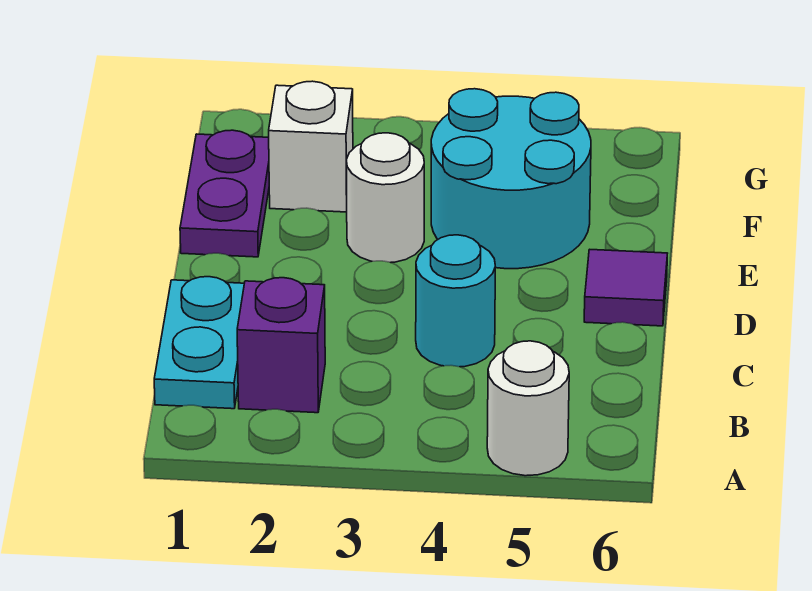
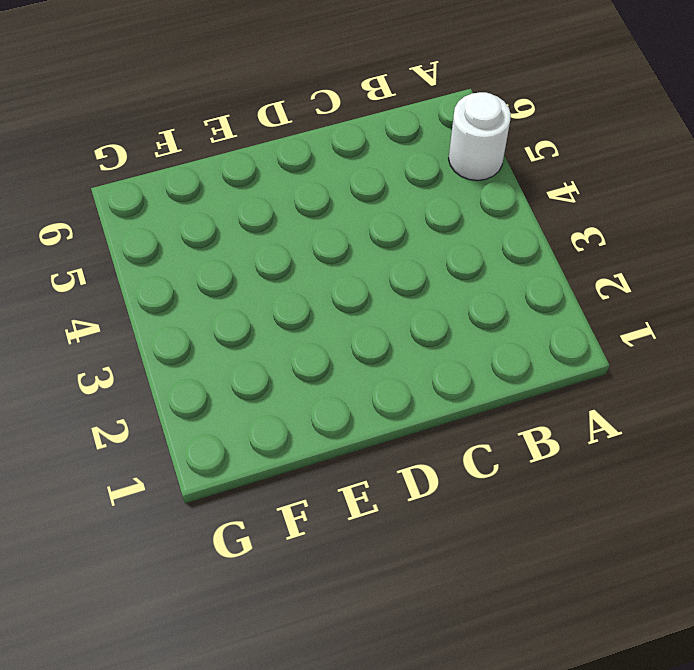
none -> cyan 1x2 plate [154,277,244,409]
none -> purple 1x1 brick [237,278,325,413]

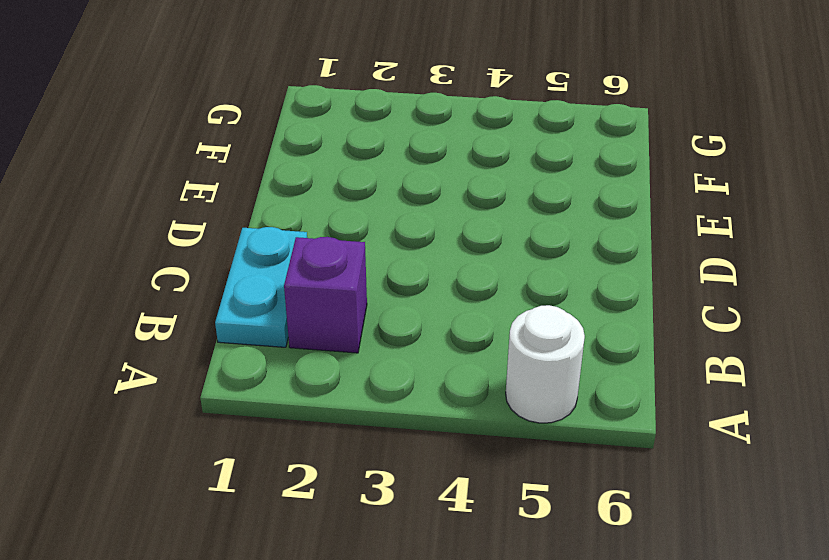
none -> cyan 1x1 round brick [416,235,495,367]
none -> purple 1x1 tile [584,250,667,326]

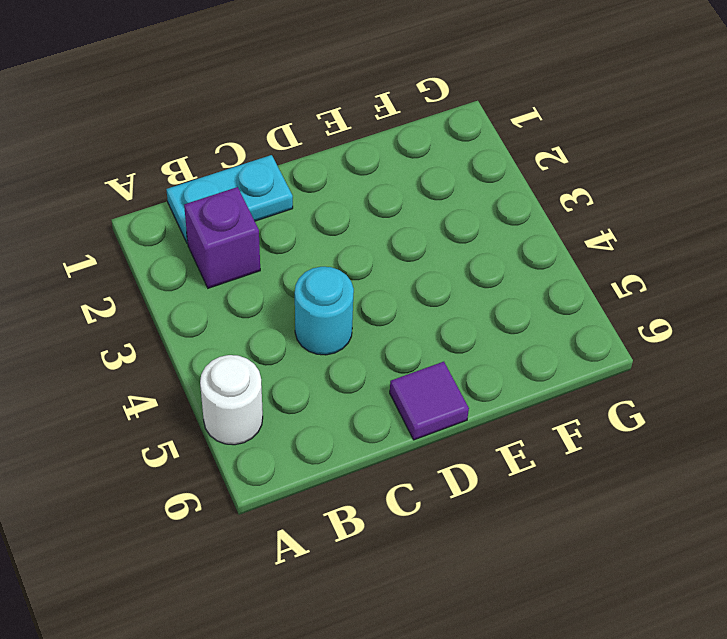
none -> purple 1x2 plate [180,130,269,257]
none -> white 1x1 round brick [346,133,424,263]

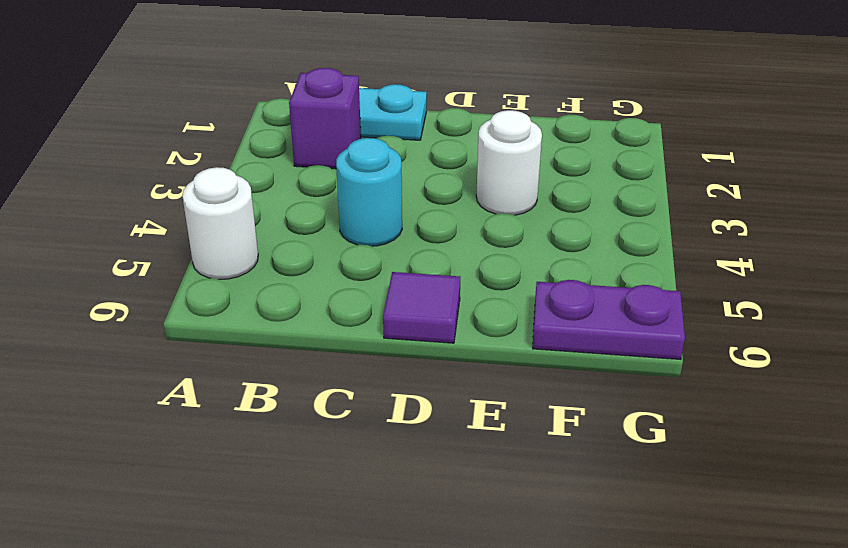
purple 1x2 plate [533,280,685,359] -> purple 1x2 plate moved to [180,130,269,257]
none -> cyan 2x2 round brick [431,89,591,269]
none -> white 1x1 brick [269,81,353,212]

